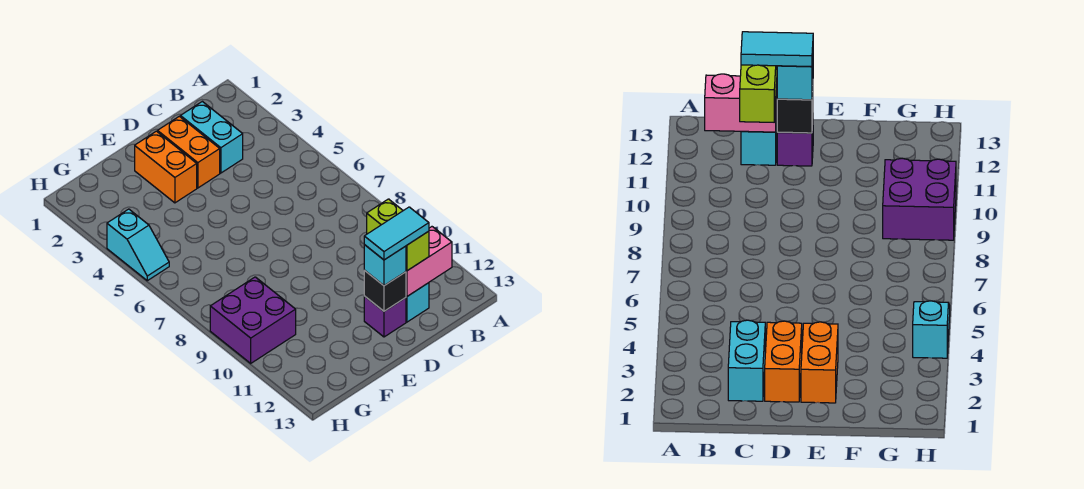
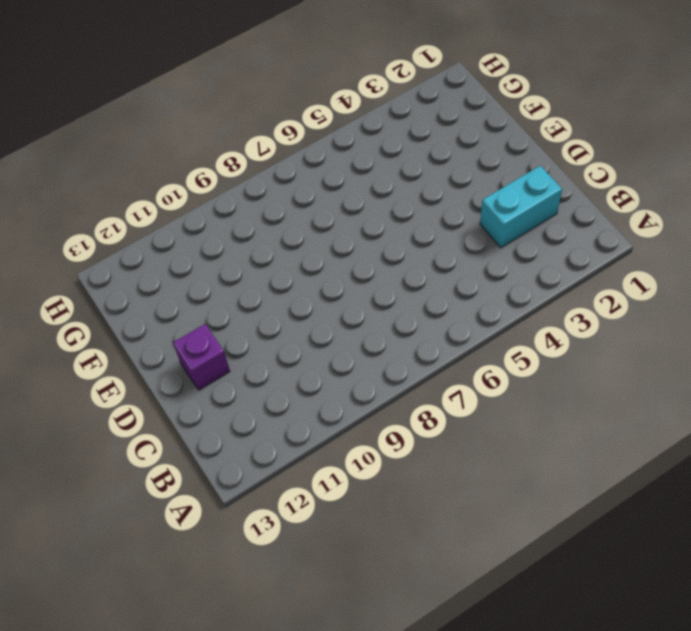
none -> cyan 1x1 brick [406,283,429,322]
none -> orange 1x2 brick [157,116,220,188]
none -> orange 1x2 brick [135,131,197,203]

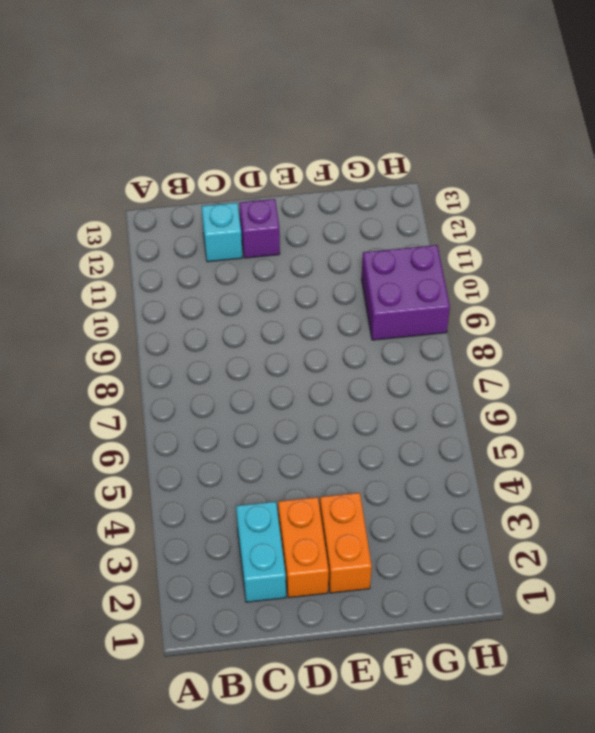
none -> cyan 1x2 slope [107,209,169,281]
none -> pink 1x2 brick [406,227,452,296]
none -> black 1x1 brick [364,270,406,311]

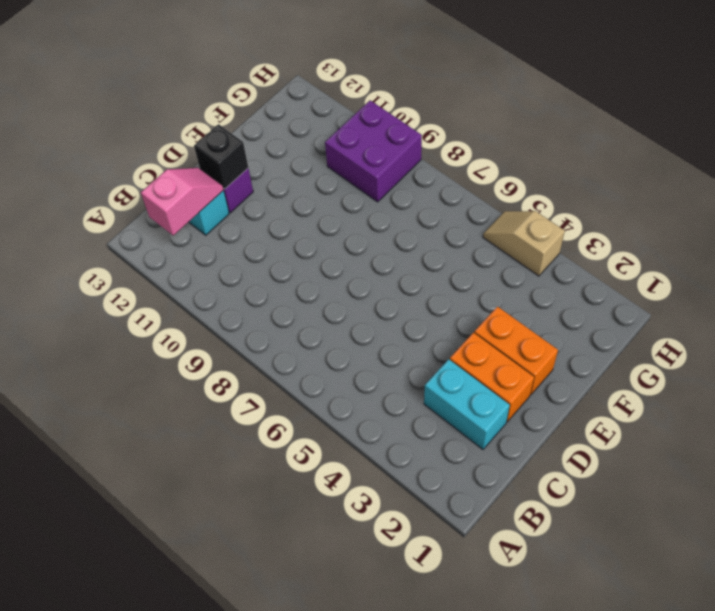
pink 1x2 slope [141,168,223,236] -> pink 1x2 brick [406,227,452,296]
tan 1x2 slope [483,211,565,276] -> cyan 1x2 slope [107,209,169,281]
none -> lime 1x2 brick [367,199,429,271]
none -> cyan 1x1 brick [364,245,406,286]
none -> cyan 1x2 tile [364,207,429,260]

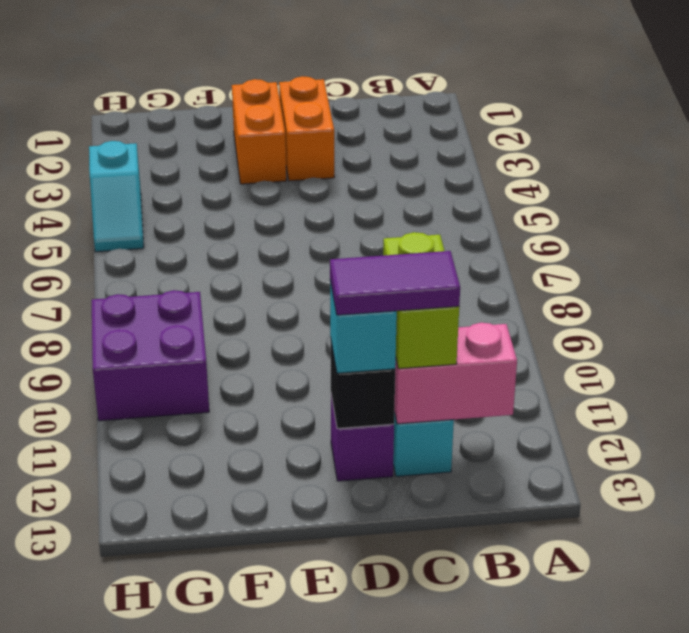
purple 1x2 tile [330,251,460,315] -> cyan 1x2 tile [364,207,429,260]
none -> cyan 1x2 brick [180,101,243,173]

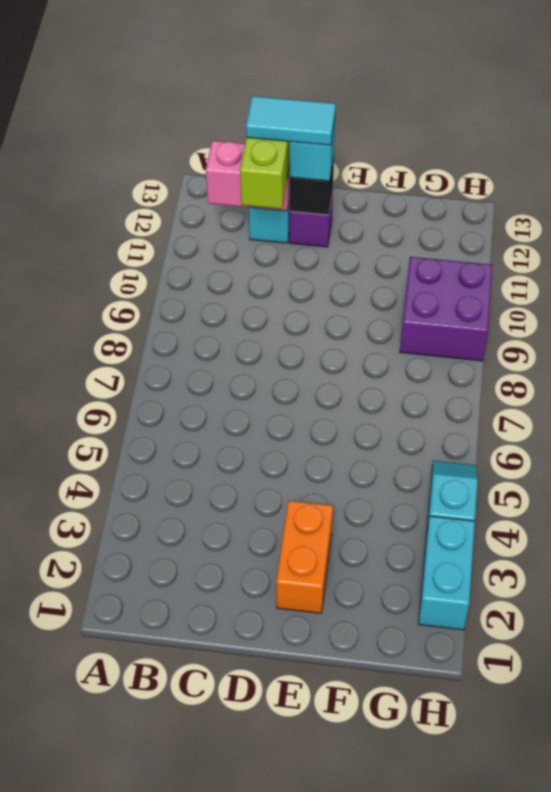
cyan 1x2 brick [419,516,475,630] -> cyan 1x2 brick moved to [180,101,243,173]
none -> orange 1x2 brick [157,116,220,188]

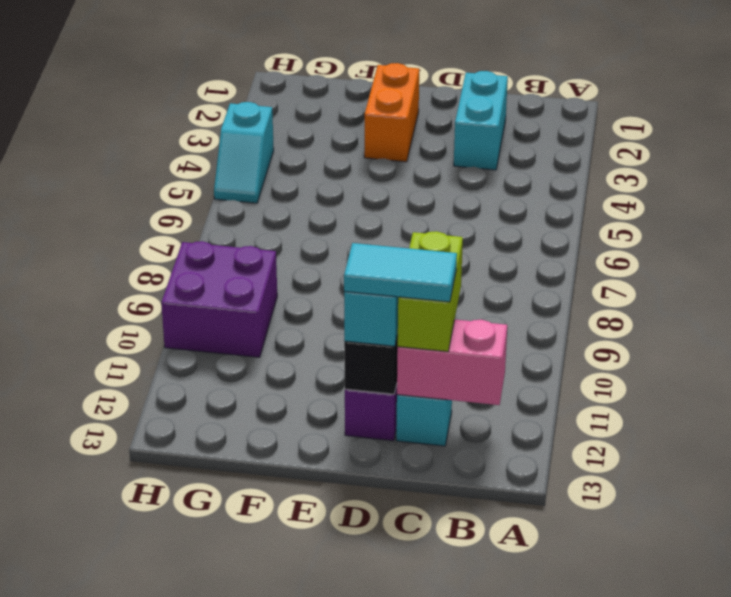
none -> orange 1x2 brick [157,116,220,188]

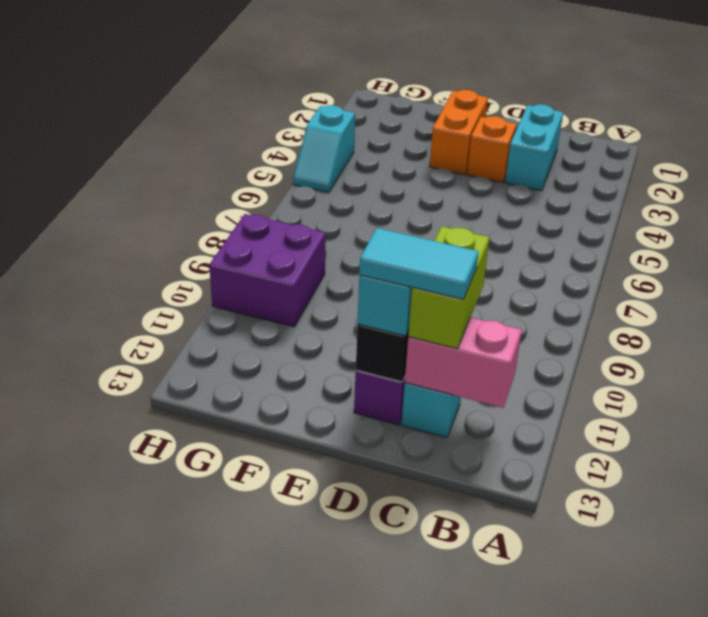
orange 1x1 brick [467,116,517,183] -> orange 1x2 brick [157,116,220,188]

